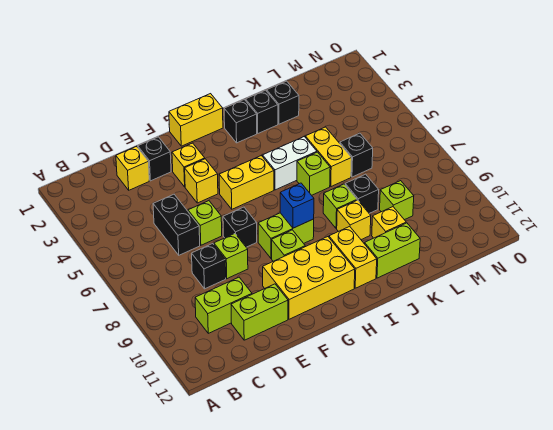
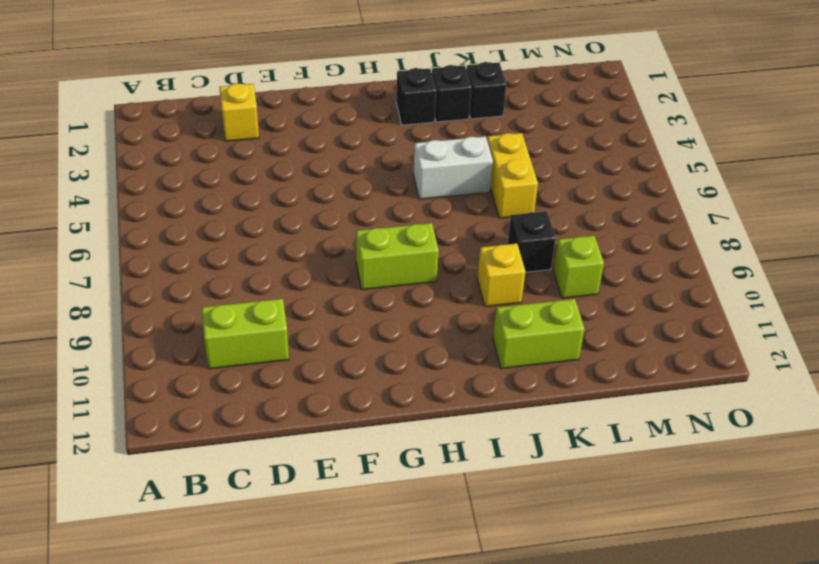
none -> black 1x2 brick [153,194,200,255]
none -> black 1x1 brick [192,244,226,289]
none -> lime 1x2 brick [231,284,288,340]
none -> black 1x1 brick [138,137,171,181]

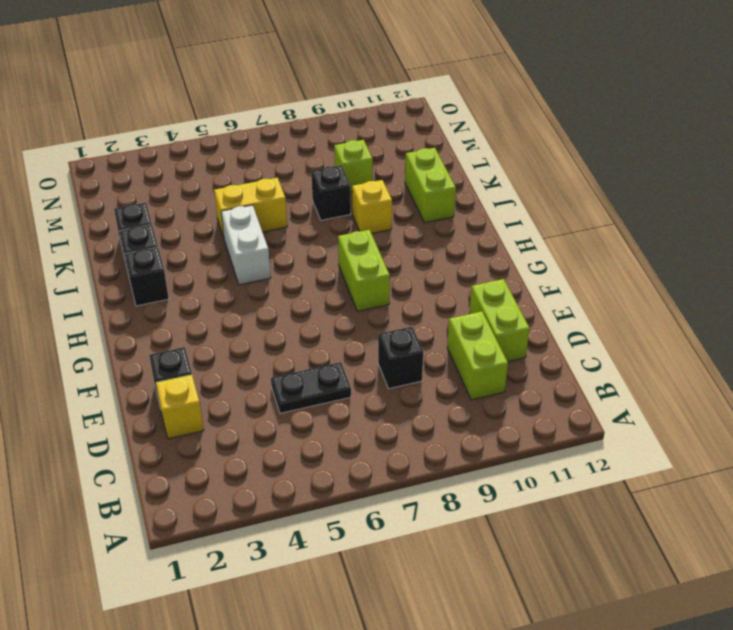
black 1x2 plate [271,362,351,413] -> black 1x2 brick [153,194,200,255]
none -> lime 1x1 brick [188,201,222,245]
none -> lime 1x1 brick [214,234,248,279]
none -> yellow 1x1 brick [172,143,205,187]
none -> yellow 1x1 brick [185,159,218,203]

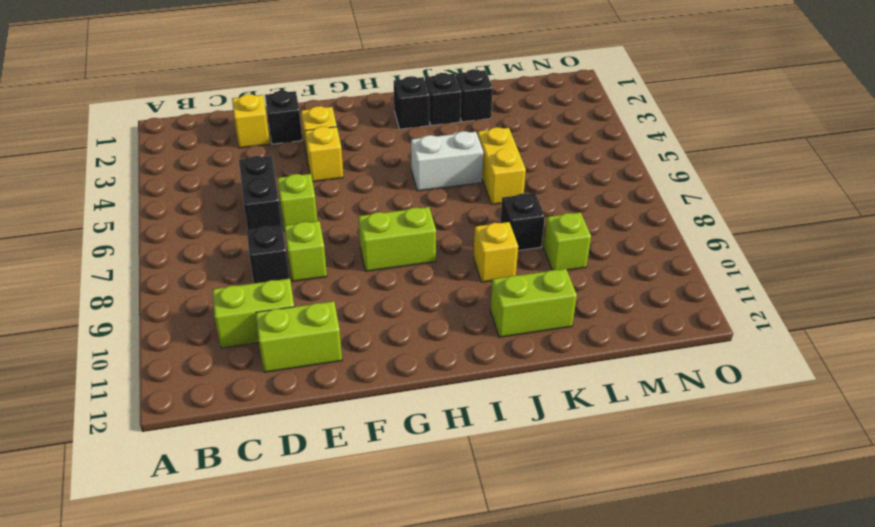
none -> black 1x1 brick [223,207,257,247]
none -> yellow 2x3 brick [263,237,355,319]
none -> yellow 1x2 brick [169,94,223,146]
none -> yellow 1x2 brick [219,156,274,209]

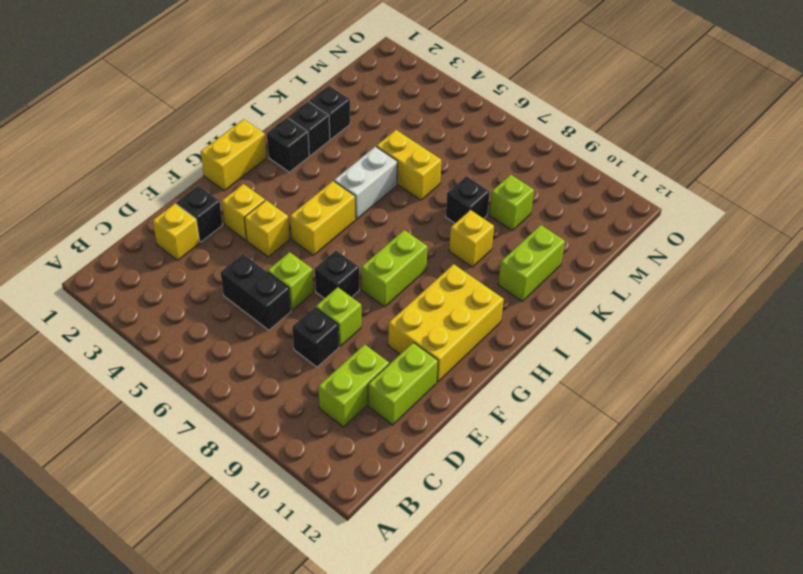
none -> lime 1x1 brick [272,230,305,261]
none -> yellow 1x2 brick [329,226,377,288]
none -> lime 1x1 brick [297,152,330,195]
none -> lime 1x1 brick [323,184,357,229]

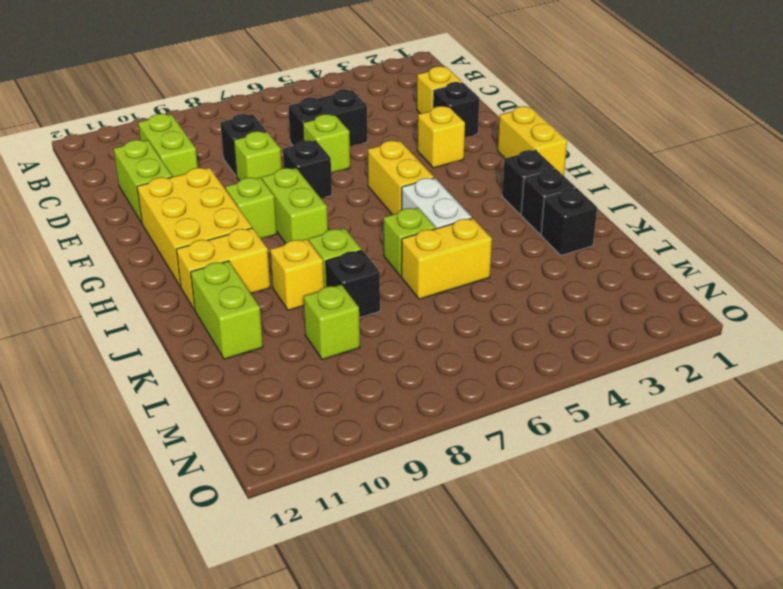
none -> yellow 1x1 brick [185,159,218,203]
none -> yellow 1x1 brick [372,207,406,238]
none -> black 1x1 brick [340,133,373,177]
none -> blue 1x1 brick [280,183,314,228]

